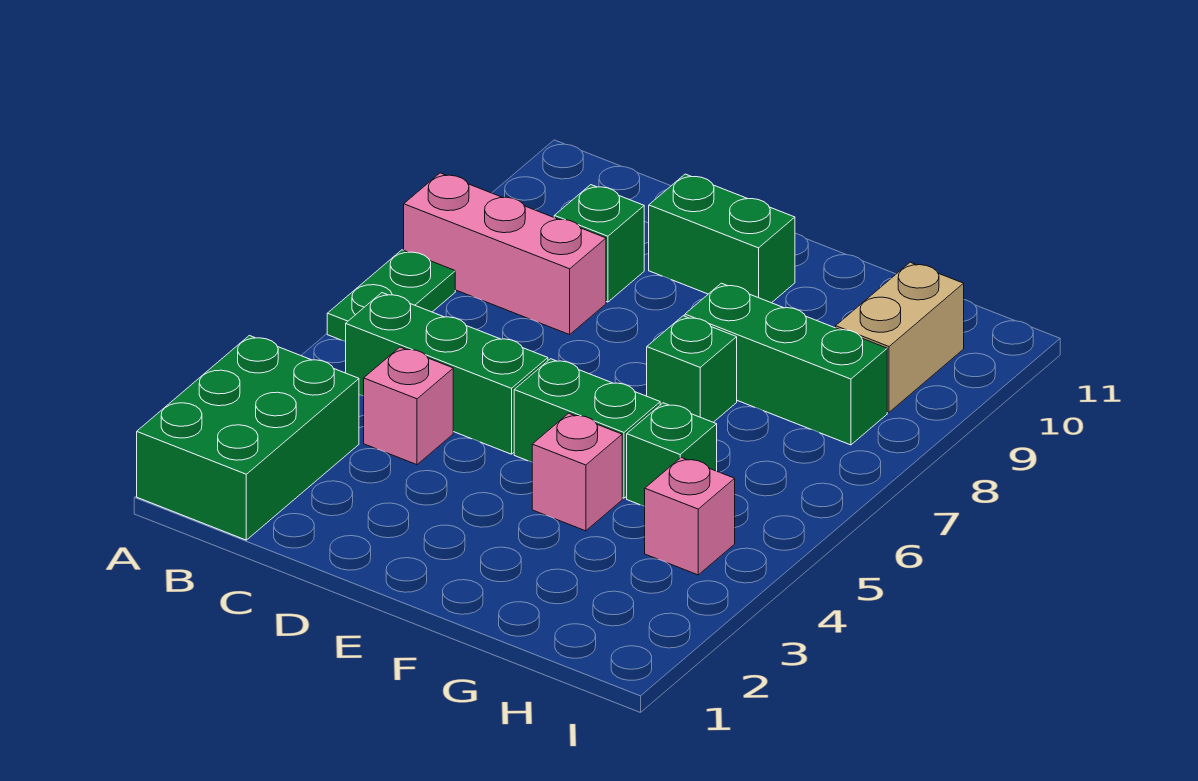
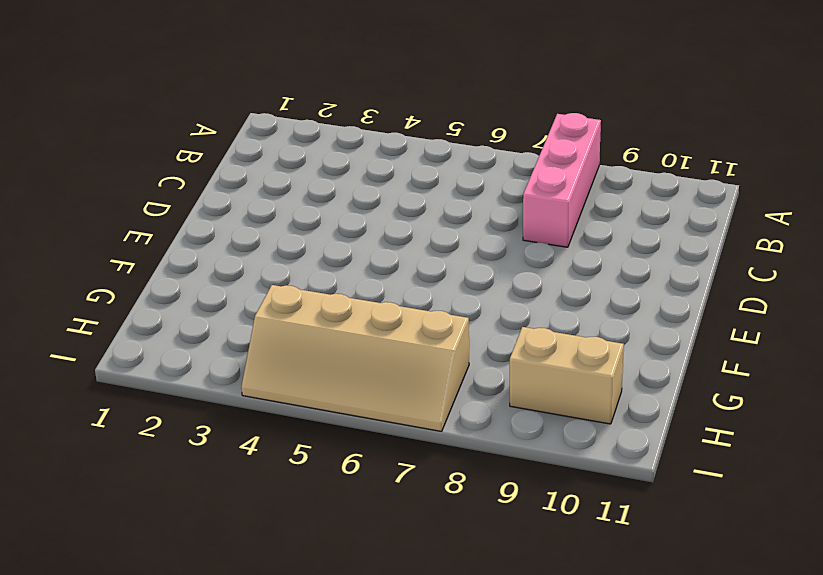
tan 2x4 slope [241,285,469,431] -> pink 1x1 brick [645,457,735,575]
none -> green 2x3 brick [137,336,359,540]
none -> green 1x2 plate [327,250,455,342]
none -> green 1x3 brick [346,293,548,454]

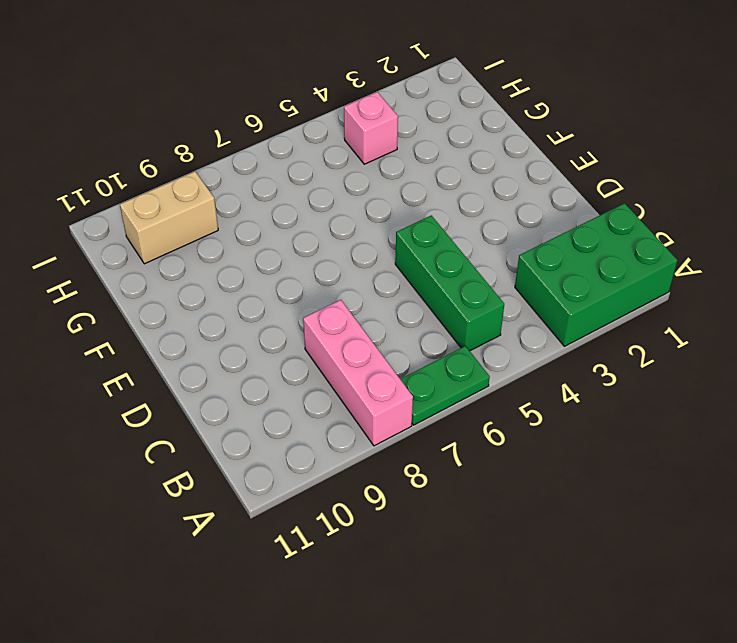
none -> pink 1x1 brick [364,347,453,465]
none -> green 1x1 brick [554,185,644,302]
none -> green 1x2 brick [649,174,795,303]

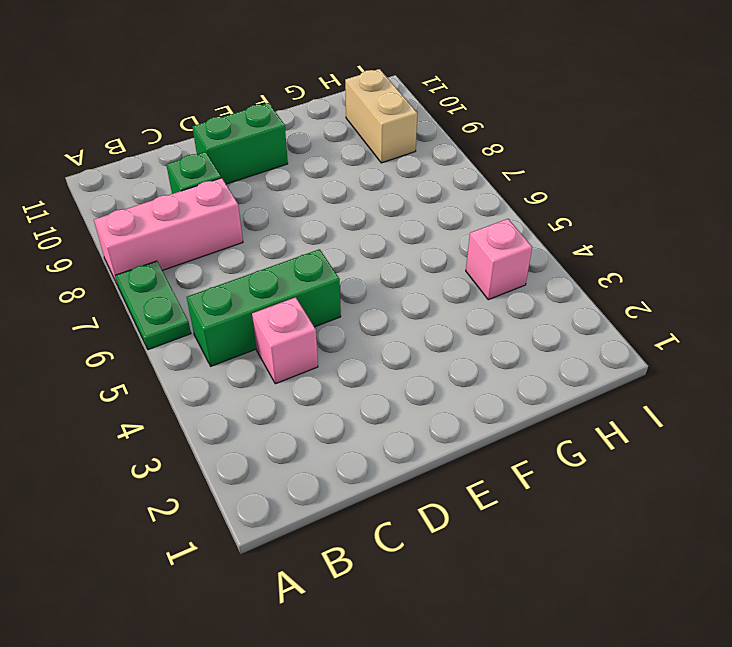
none -> green 2x3 brick [137,336,359,540]
none -> green 1x2 brick [514,359,660,498]
none -> pink 1x1 brick [532,413,622,531]

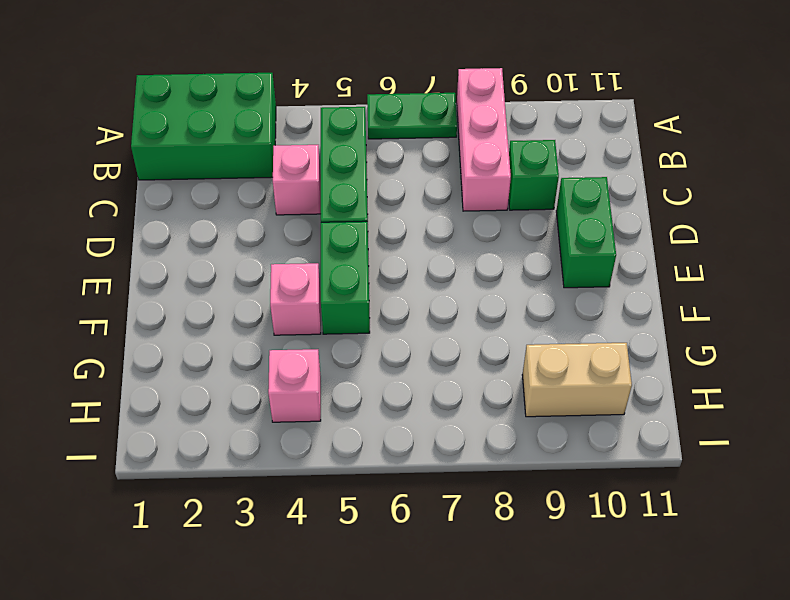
none -> green 1x1 brick [647,316,737,422]
none -> green 1x3 brick [685,283,887,445]
none -> green 1x1 brick [627,403,717,506]

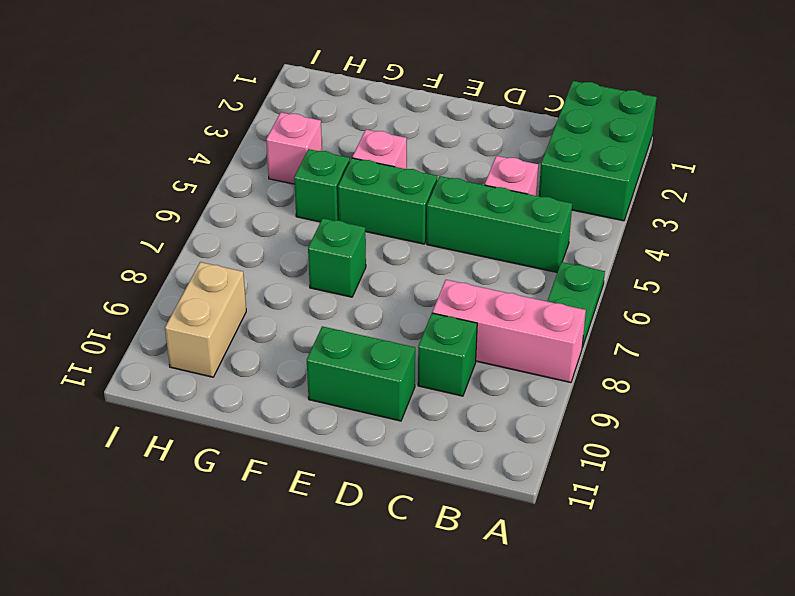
none -> green 1x3 brick [685,283,887,445]

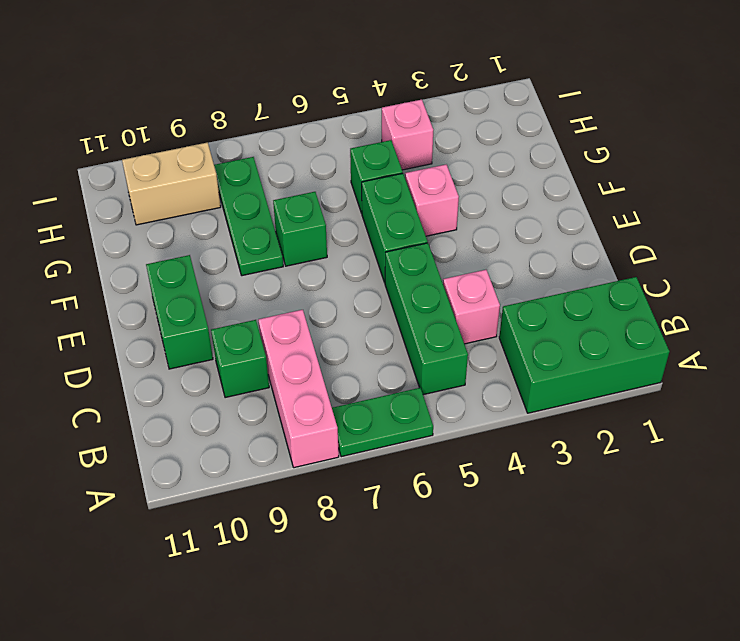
green 1x3 plate [214,157,283,276] -> green 1x3 brick [685,283,887,445]

